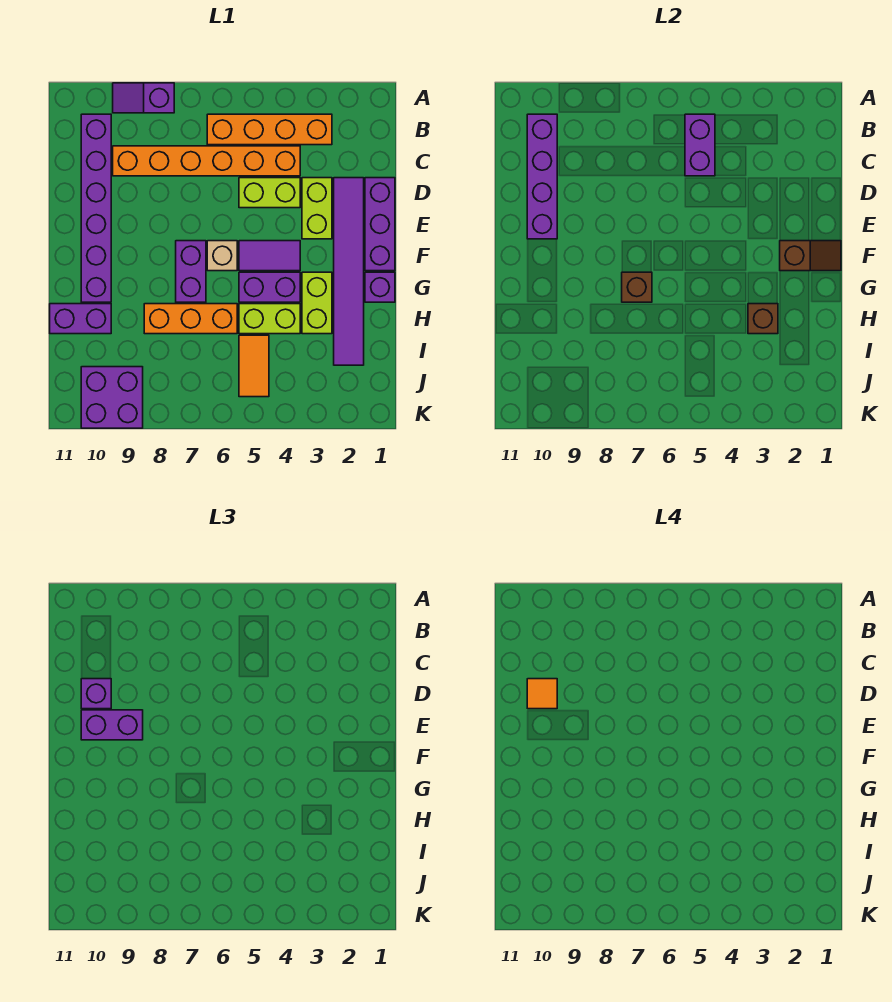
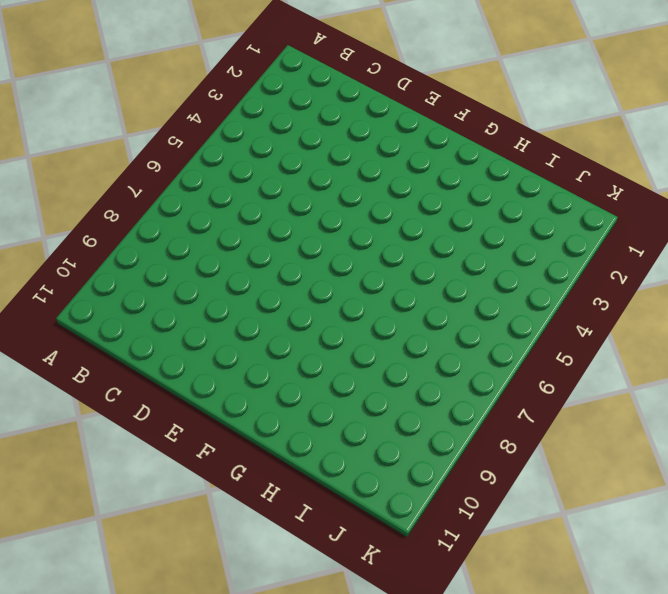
none -> purple 1x2 slope [113,83,174,113]
none -> orange 1x4 brick [207,114,332,145]
none -> purple 1x6 brick [81,114,111,302]

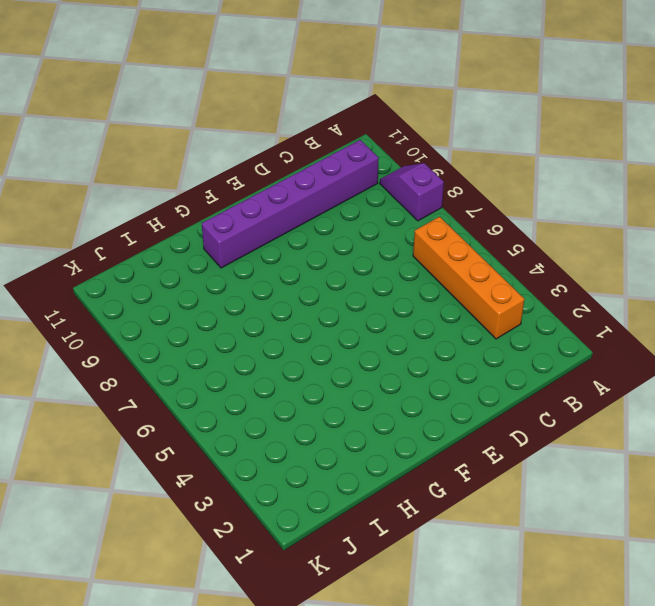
none -> orange 1x6 brick [113,146,300,176]
none -> purple 1x3 brick [365,178,395,271]
none -> purple 1x6 tile [334,178,364,365]

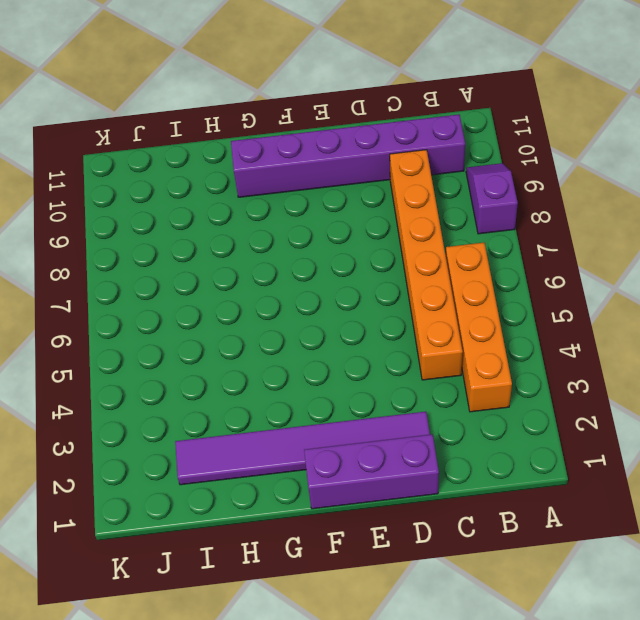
none -> lime 1x2 brick [302,178,332,239]
none -> lime 1x2 brick [239,178,300,208]
none -> purple 1x2 tile [239,241,300,271]

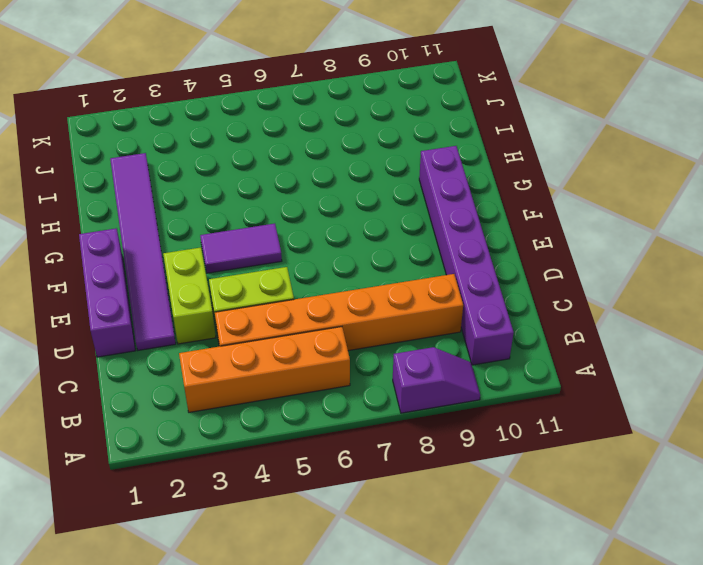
none -> tan 1x1 brick [207,241,237,271]
none -> purple 1x2 brick [176,241,206,302]
none -> purple 1x1 brick [365,272,395,302]

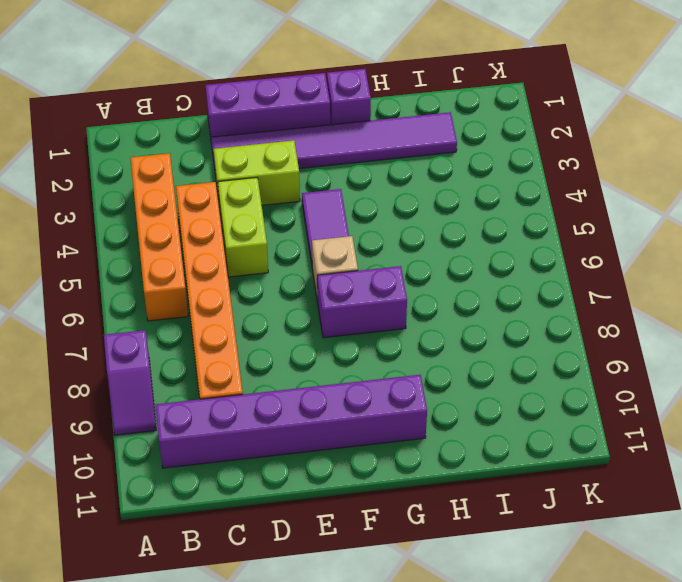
none -> lime 1x2 brick [302,272,332,334]
none -> purple 1x2 brick [239,272,300,302]
none -> lime 1x2 brick [239,304,300,334]

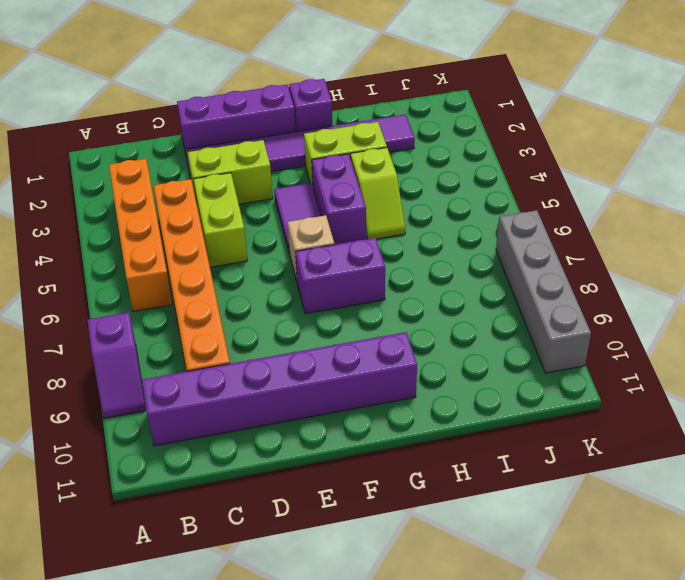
lime 1x2 slope [351,148,405,239] -> lime 1x2 brick [239,304,300,334]
grey 1x4 brick [496,210,591,373] -> purple 2x2 brick [81,367,143,428]
none -> orange 1x3 brick [144,304,237,334]
none -> purple 1x2 brick [50,304,111,334]
none -> orange 1x2 tile [239,335,269,397]

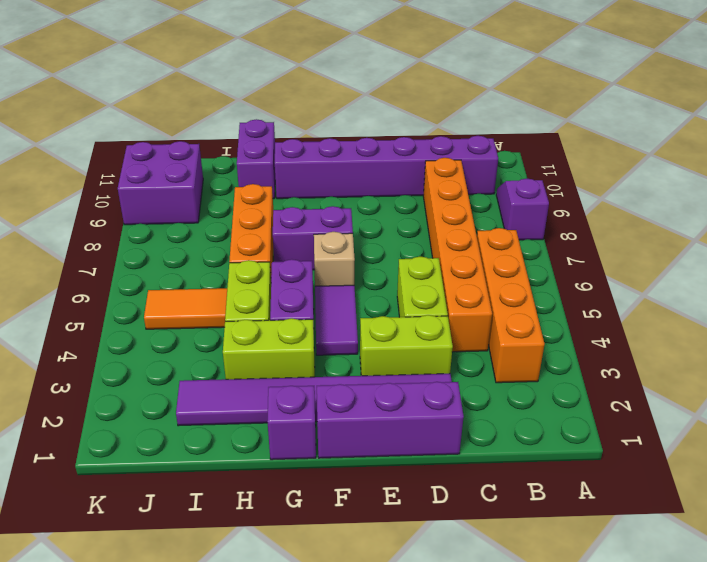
none -> purple 1x2 brick [685,114,715,176]
none -> purple 1x4 brick [527,114,557,239]
none -> brown 1x2 slope [780,241,841,271]

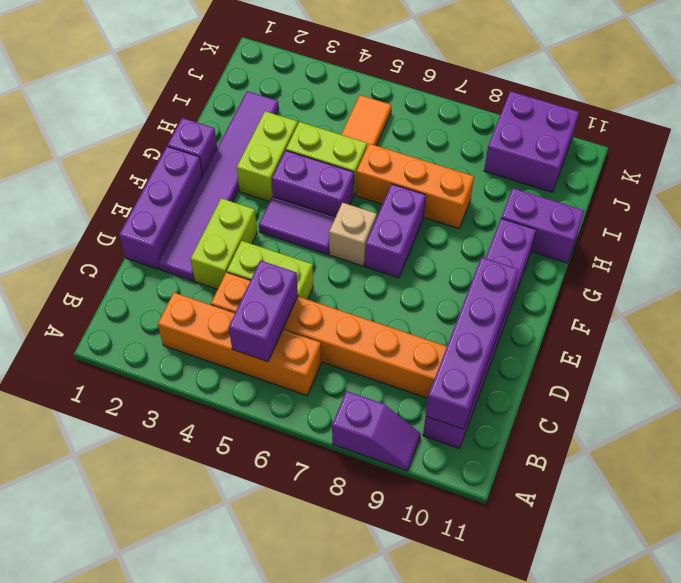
none -> brown 1x2 slope [780,241,841,271]
none -> brown 1x1 brick [622,272,652,302]
none -> brown 1x1 brick [748,304,778,334]

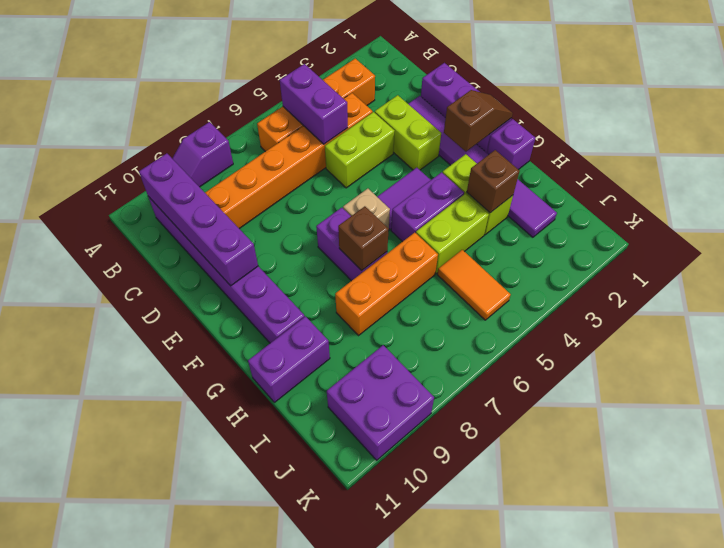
none -> purple 1x1 brick [81,679,111,709]
none -> purple 1x2 brick [81,710,143,740]
none -> orange 1x1 tile [527,679,557,709]

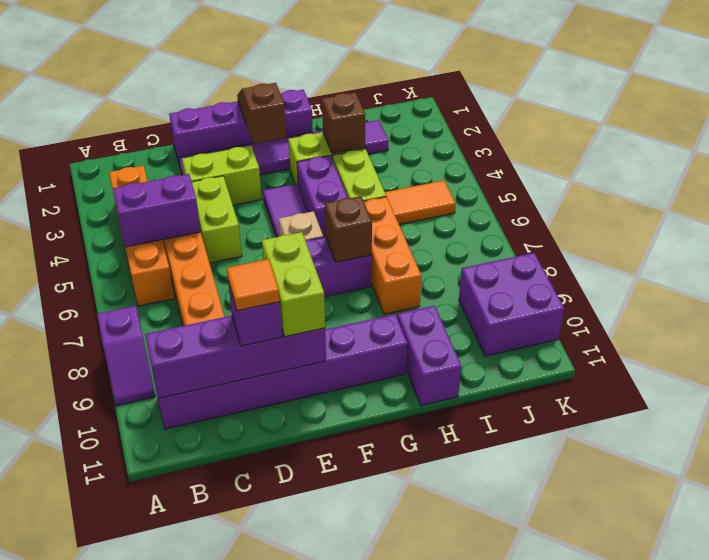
lime 1x2 brick [262,232,325,337] -> purple 1x2 brick [81,710,143,740]

